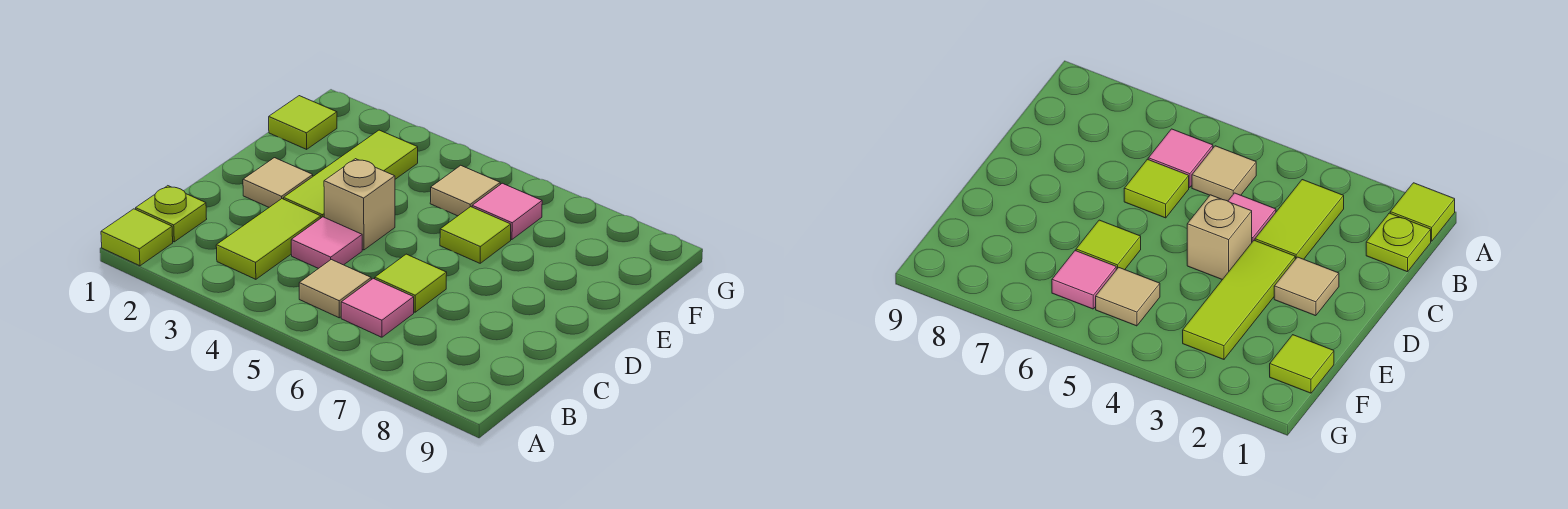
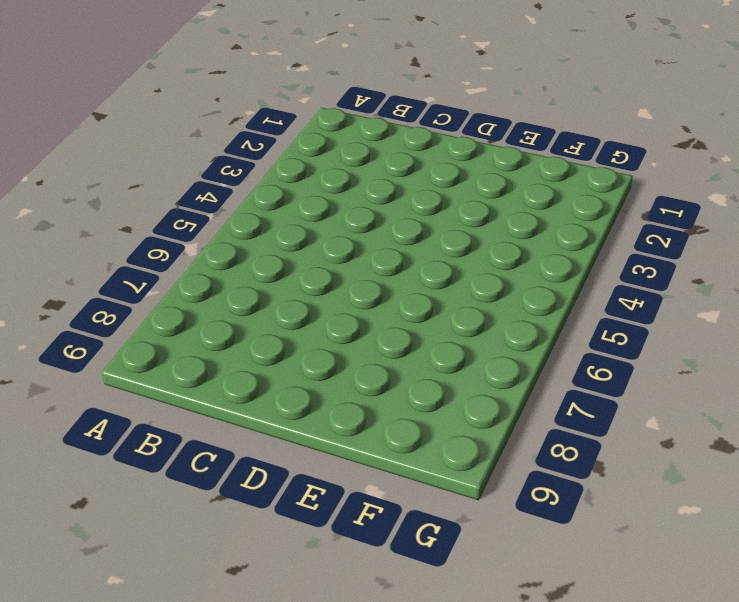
none -> lime 1x1 tile [101,209,173,266]
none -> lime 1x1 plate [136,186,207,242]
none -> lime 1x2 tile [216,199,321,279]

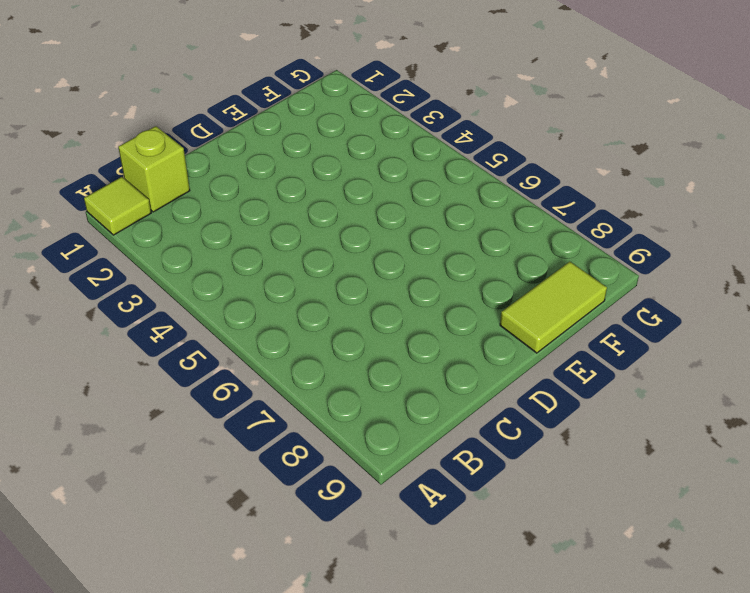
lime 1x1 brick [118,126,190,212] -> lime 1x1 plate [136,186,207,242]
lime 1x2 tile [500,262,607,353] -> lime 1x2 tile moved to [216,199,321,279]
none -> tan 1x1 tile [299,260,371,318]
none -> pink 1x1 tile [341,279,414,337]
none -> pink 1x1 tile [291,217,362,269]

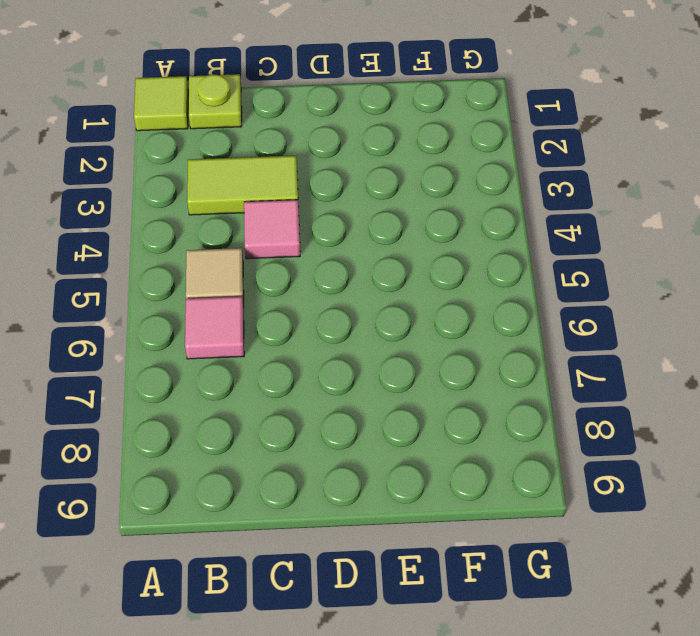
none -> lime 1x1 tile [375,254,447,312]
none -> tan 1x1 tile [243,158,313,207]
none -> lime 1x3 tile [284,130,418,218]

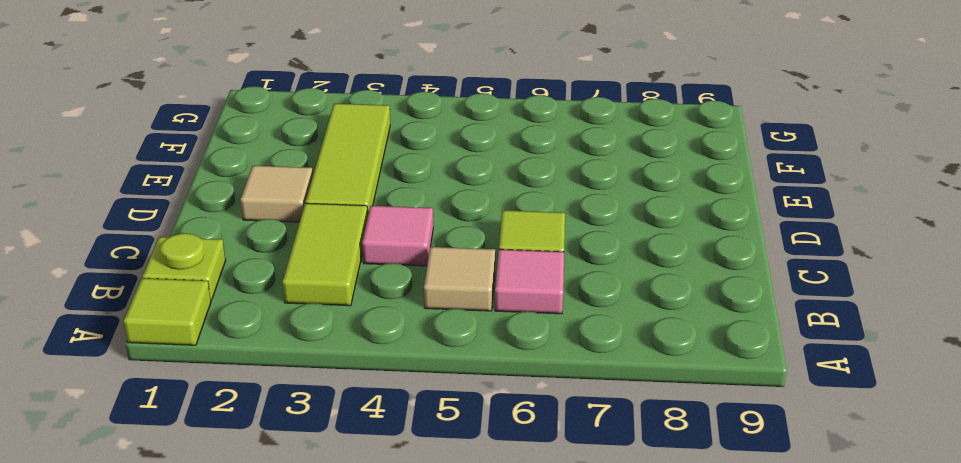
none -> tan 1x1 brick [324,159,395,250]
none -> lime 1x1 tile [440,207,511,263]
none -> lime 1x1 tile [269,96,337,149]

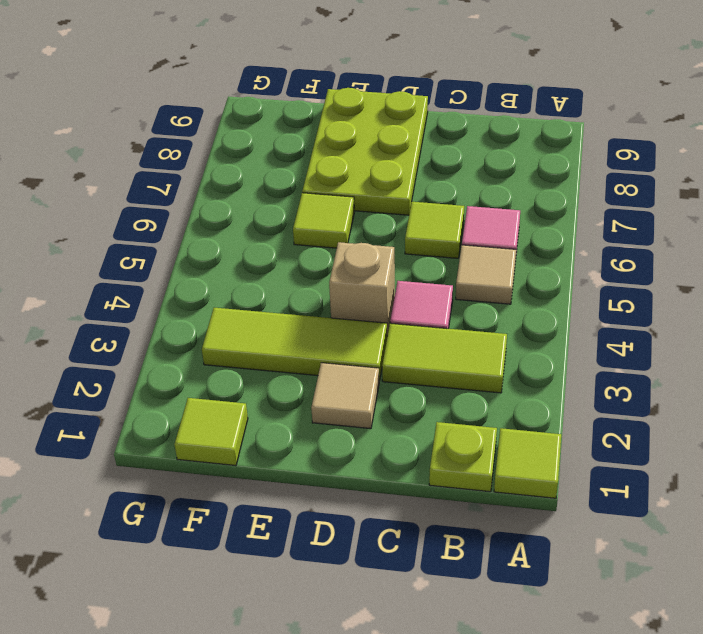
lime 2x3 plate [302,88,428,215] -> none
none -> tan 1x1 tile [430,165,500,216]
none -> pink 1x1 tile [472,183,542,240]

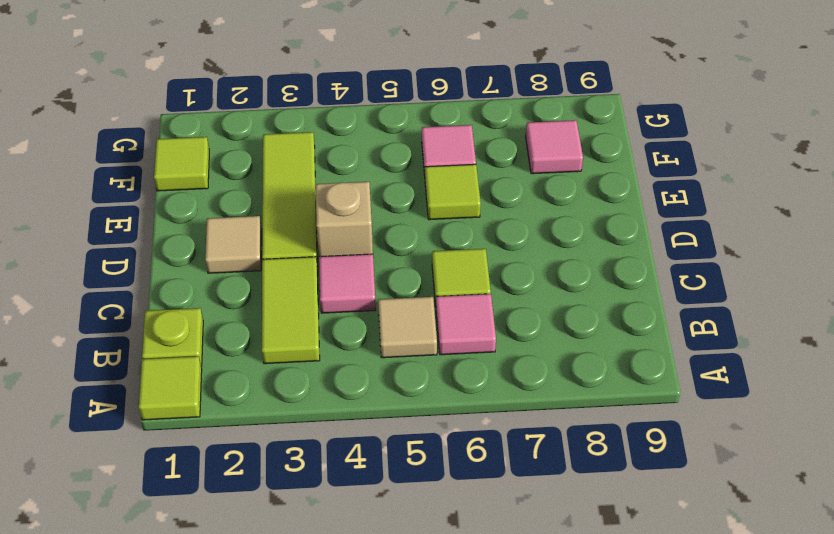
pink 1x1 tile [526,120,583,174] -> none
none -> tan 1x1 tile [430,165,500,216]

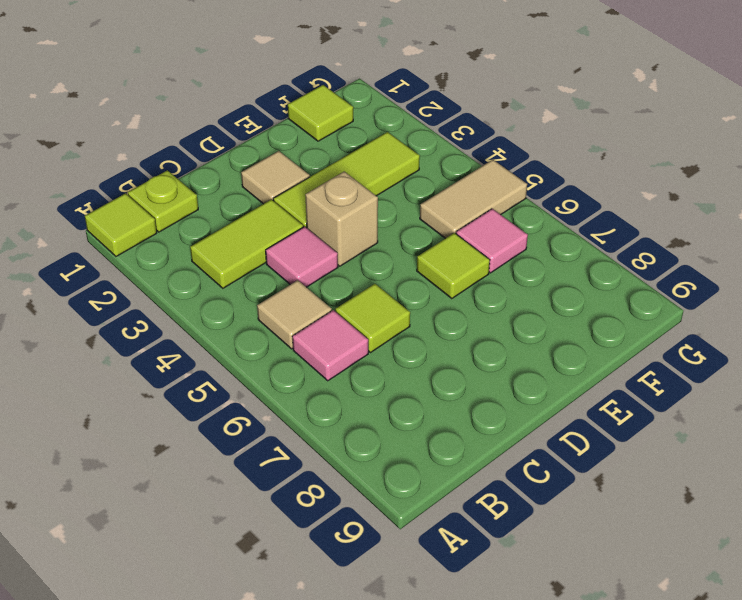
tan 1x2 tile [420,160,527,238] -> tan 1x1 tile [430,165,500,216]

